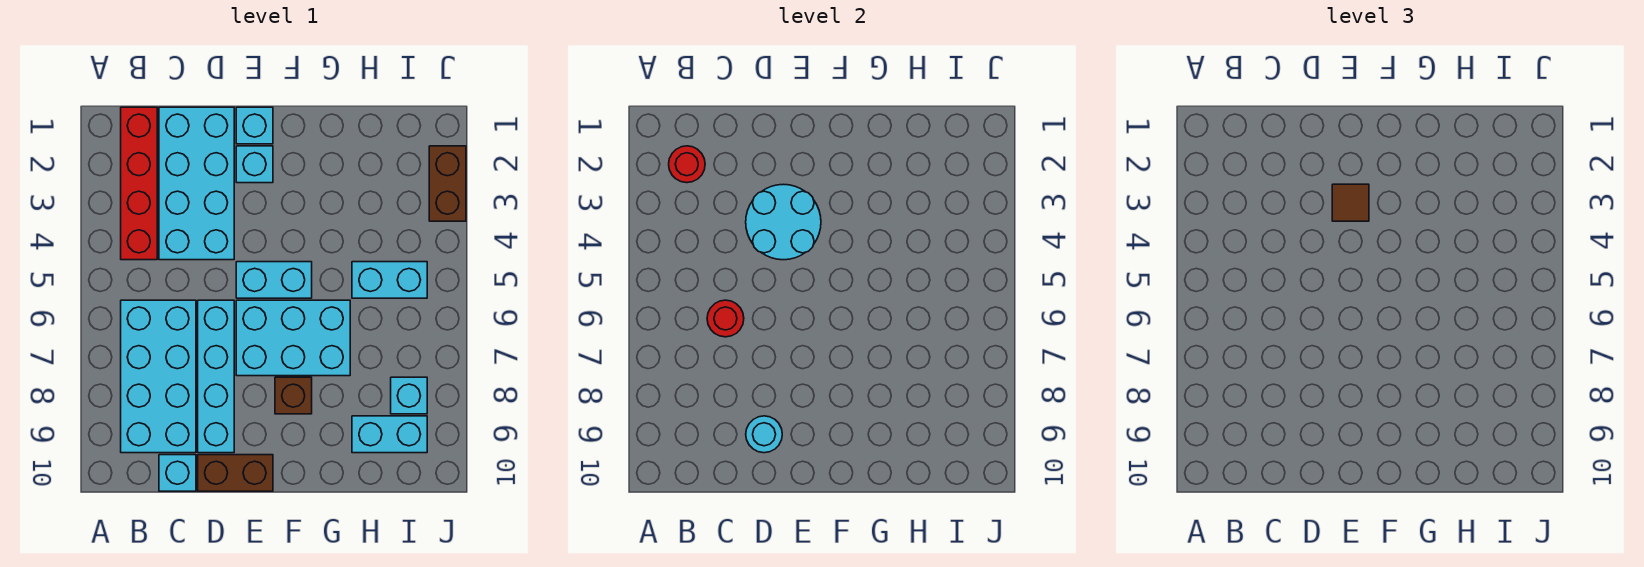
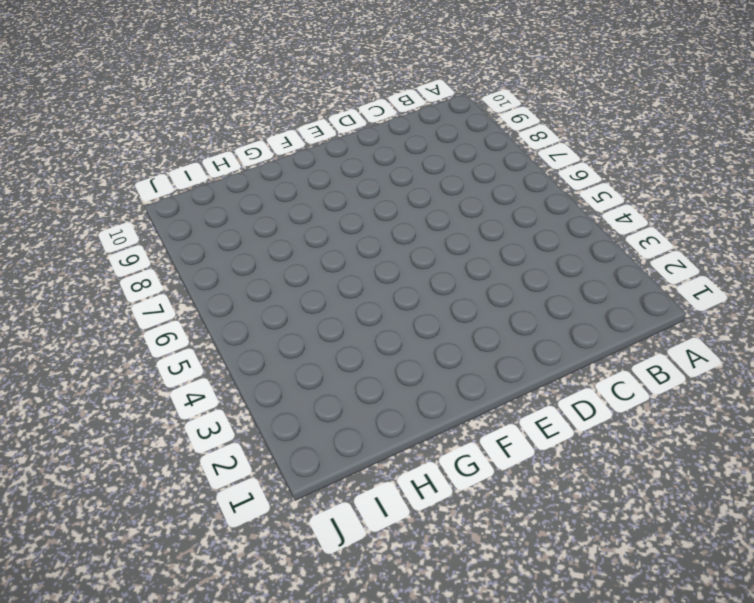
none -> red 1x4 brick [121,107,157,260]
none -> cyan 2x4 brick [121,300,196,453]
none -> cyan 2x4 brick [159,107,234,260]

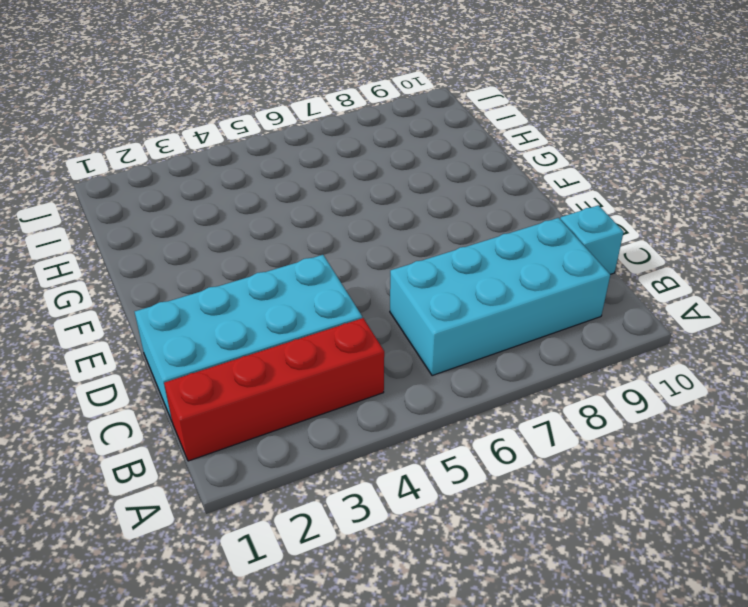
none -> cyan 1x4 brick [198,300,234,453]
none -> brown 1x2 brick [198,455,273,491]
none -> cyan 1x1 brick [236,107,273,144]

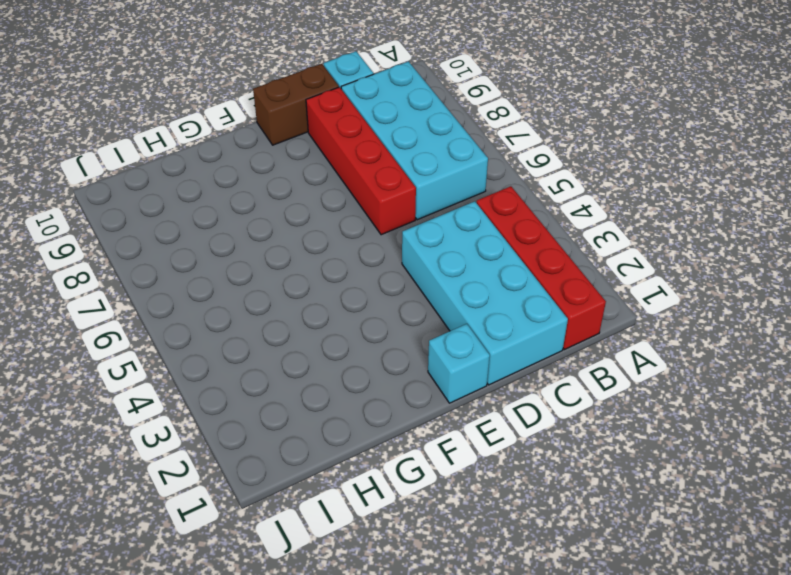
red 1x4 brick [306,87,416,235] -> cyan 1x4 brick [198,300,234,453]
none -> cyan 1x1 brick [236,146,273,183]
none -> cyan 1x2 brick [236,262,312,298]
none -> cyan 2x3 brick [236,300,350,376]

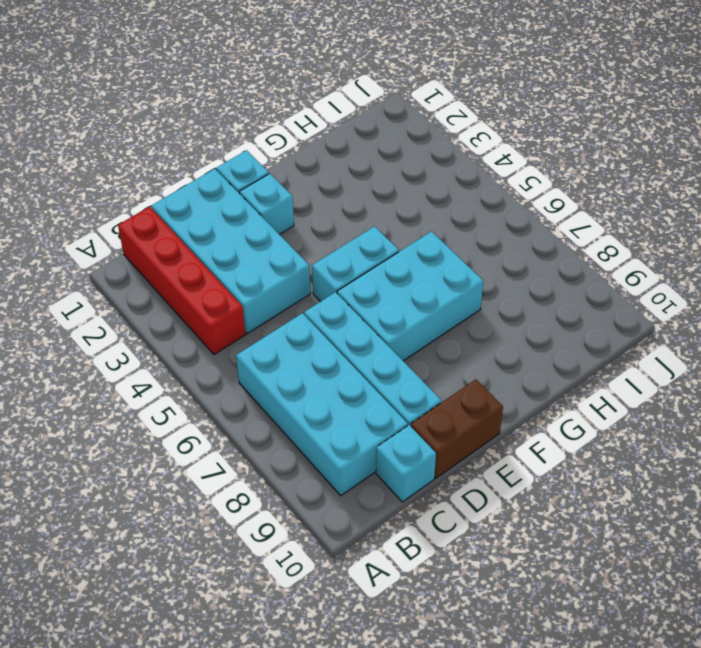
none -> brown 1x1 brick [275,377,312,414]
none -> cyan 1x2 brick [352,262,427,298]
none -> cyan 1x2 brick [352,416,427,453]

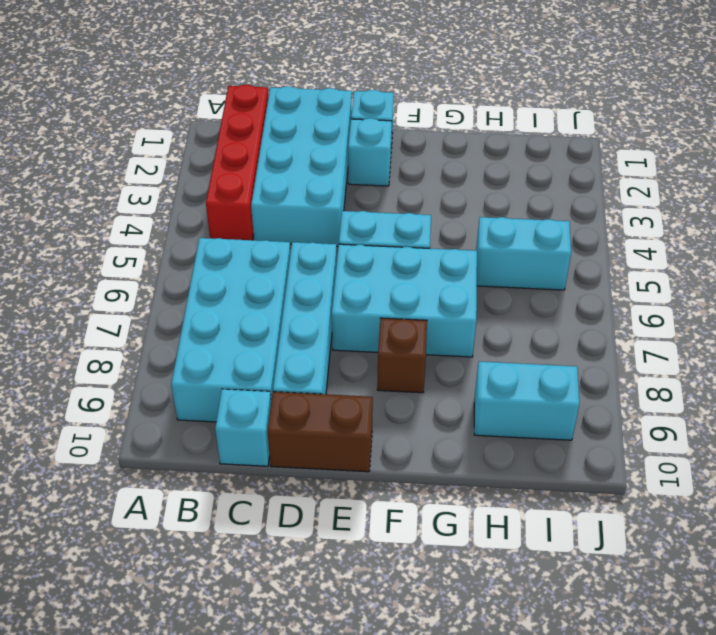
none -> cyan 1x1 brick [391,377,427,414]
none -> brown 1x2 brick [429,146,466,221]
none -> red 1x1 round brick [669,146,705,183]

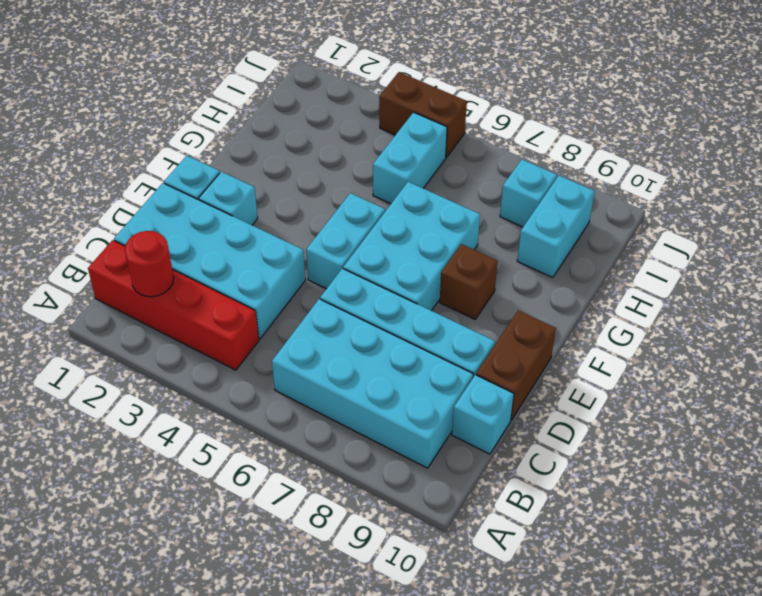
brown 1x2 brick [379,72,467,157] -> brown 1x2 brick moved to [429,146,466,221]
none -> red 1x1 round brick [707,300,744,337]
none -> cyan 2x2 round brick [746,184,821,260]
none -> cyan 1x1 round brick [746,416,782,453]

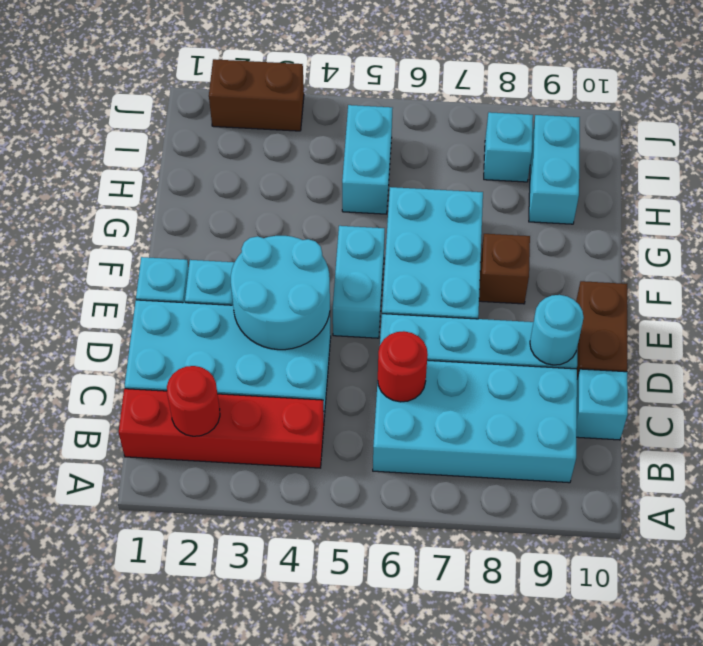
none -> brown 1x1 tile [1332,184,1369,221]

